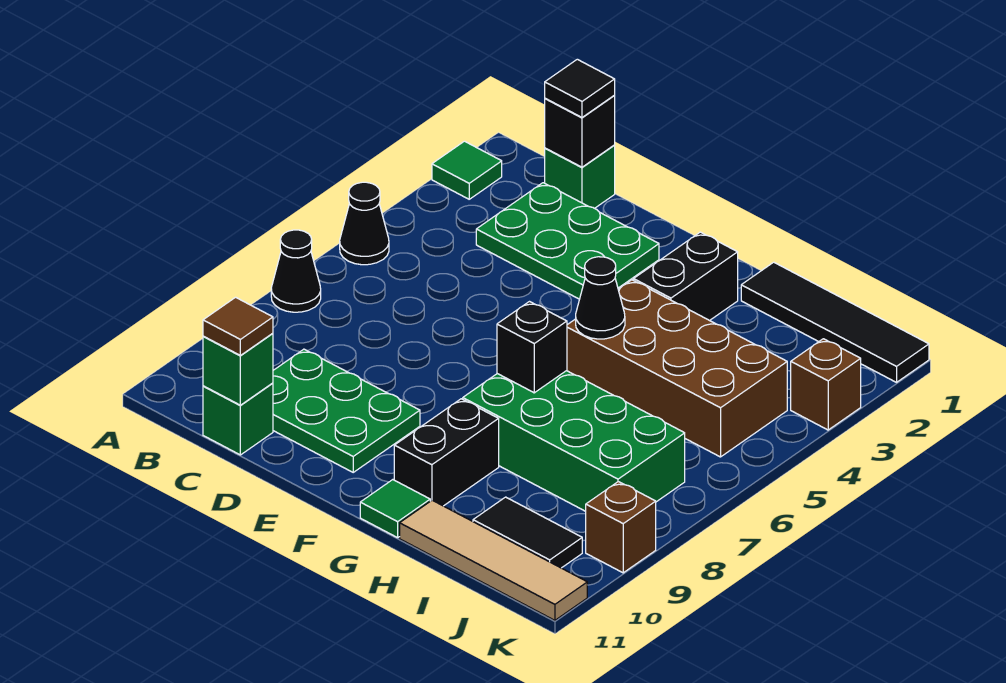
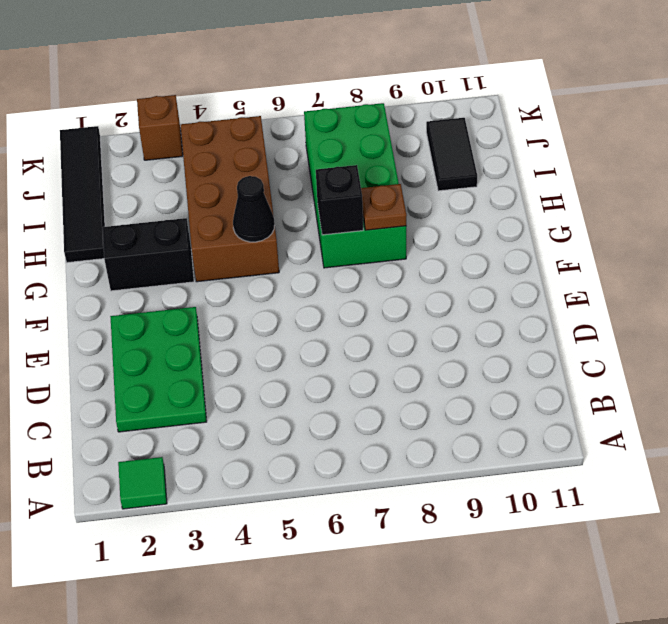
brown 1x1 plate [361,184,407,230] -> none
none -> black 1x1 cone [340,182,389,265]
none -> black 1x1 cone [271,230,321,312]
none -> green 1x1 brick [545,146,615,208]

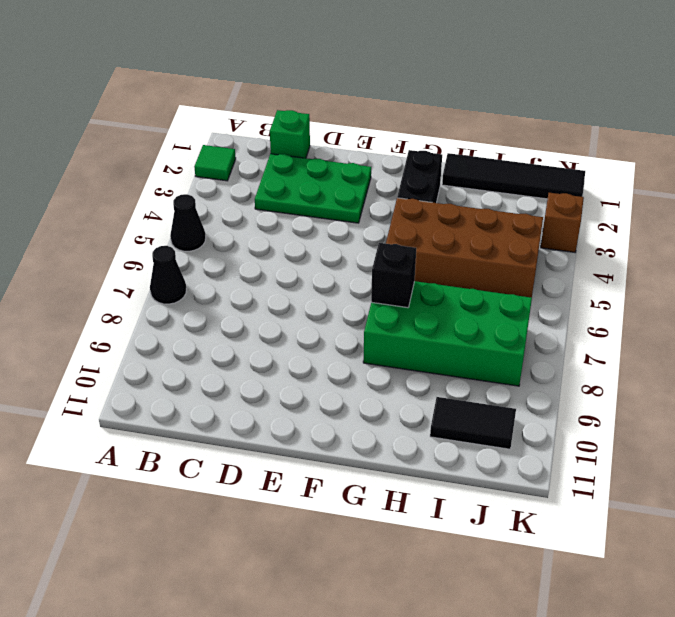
none -> green 2x3 plate [273,349,420,472]
none -> green 1x1 brick [203,383,273,455]
none -> black 1x2 brick [394,399,499,506]

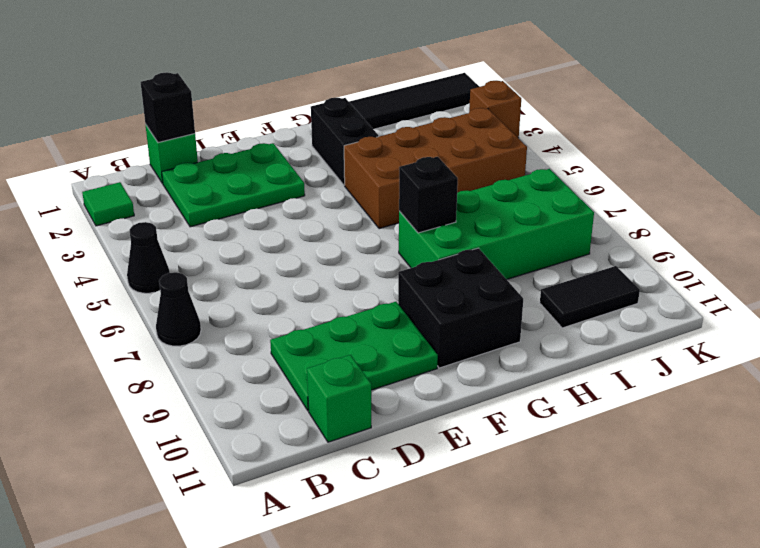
black 2x2 brick [398,248,523,368] -> black 1x2 brick [394,399,499,506]
none -> green 1x1 tile [360,480,430,538]
none -> tan 1x4 tile [400,500,587,620]
none -> brown 1x1 brick [586,482,656,573]

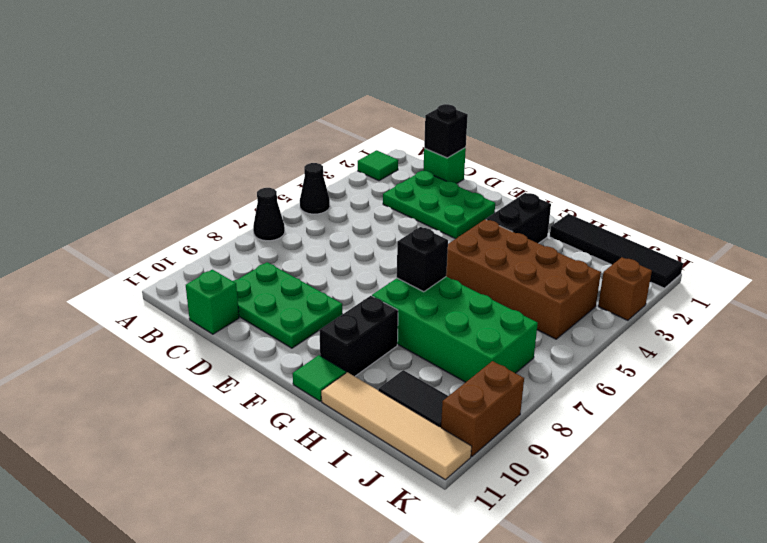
brown 1x2 brick [441,361,524,457] -> brown 1x1 brick [586,482,656,573]
none -> green 1x1 brick [203,333,273,405]
none -> black 1x1 cone [576,257,625,339]
none -> black 1x1 tile [545,59,615,117]

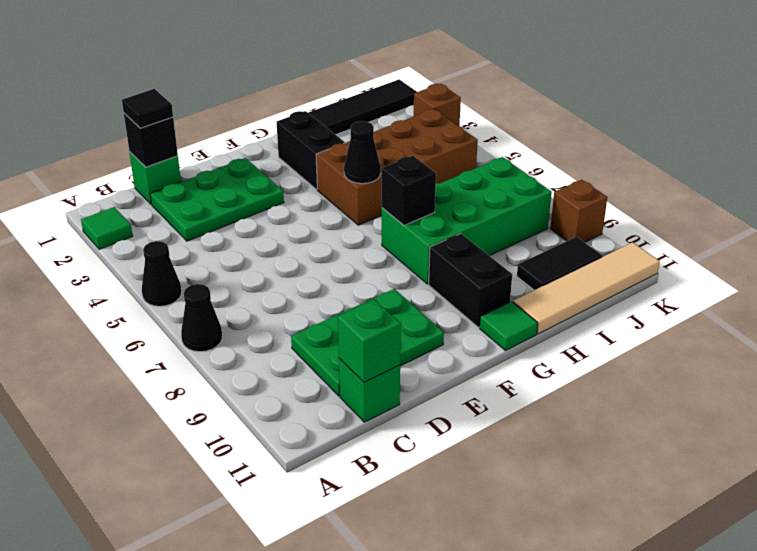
none -> brown 1x1 tile [203,297,273,355]

